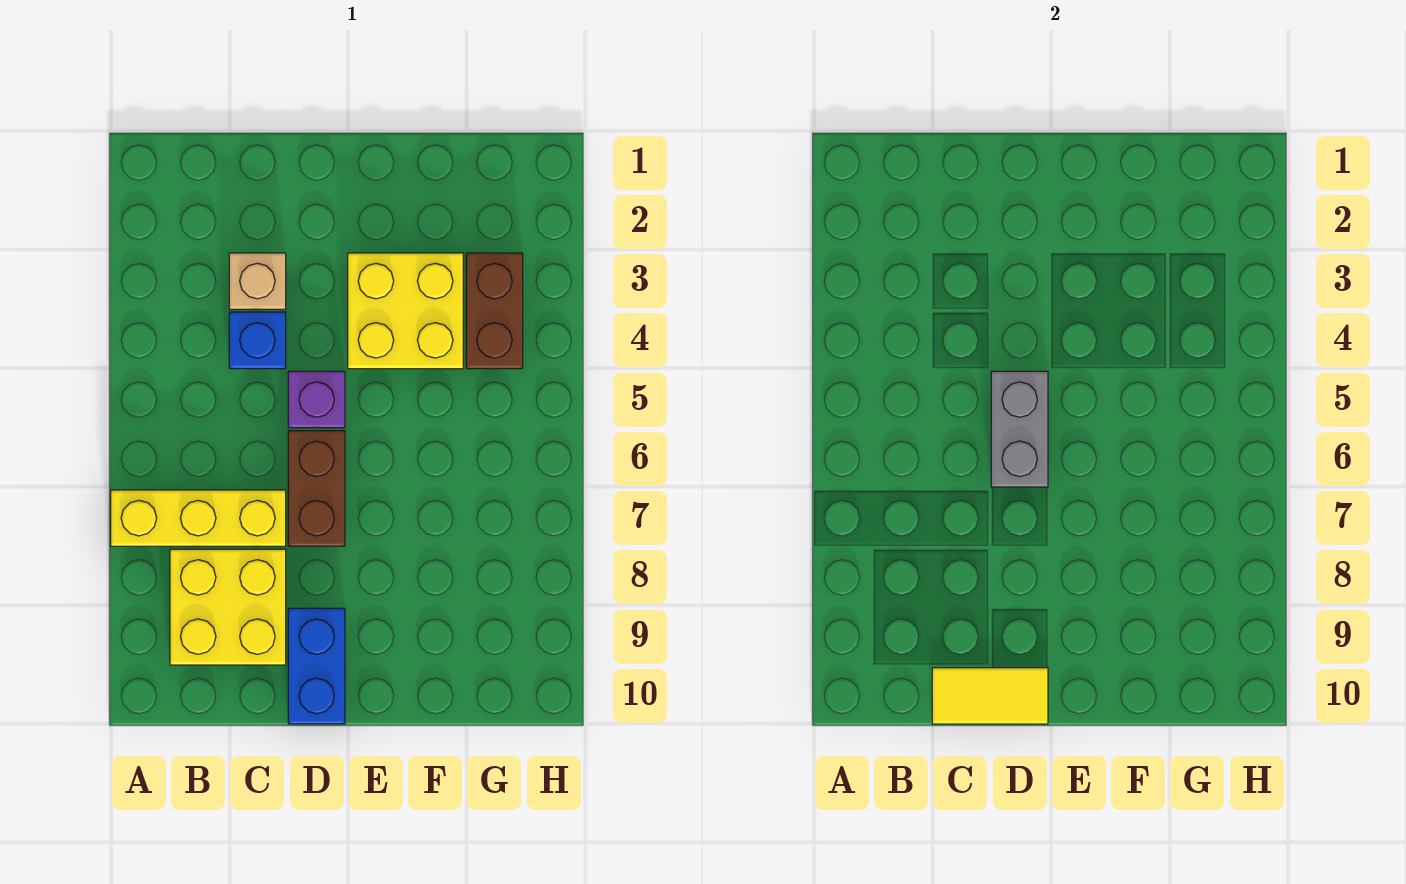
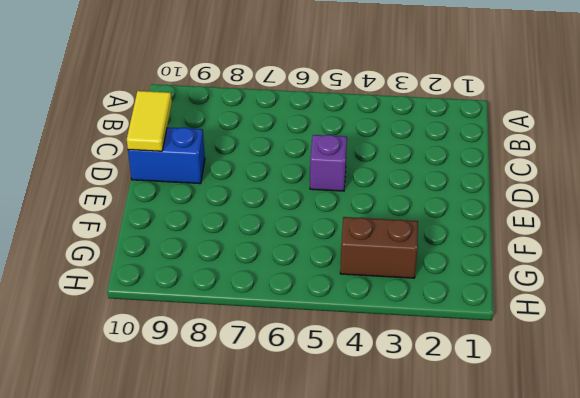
none -> yellow 1x3 brick [111,490,286,546]
none -> yellow 2x2 brick [170,549,286,665]

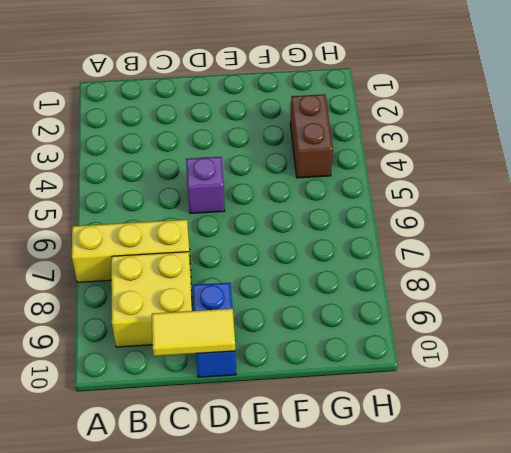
none -> tan 1x1 brick [229,253,286,309]
none -> blue 1x1 brick [229,312,286,369]

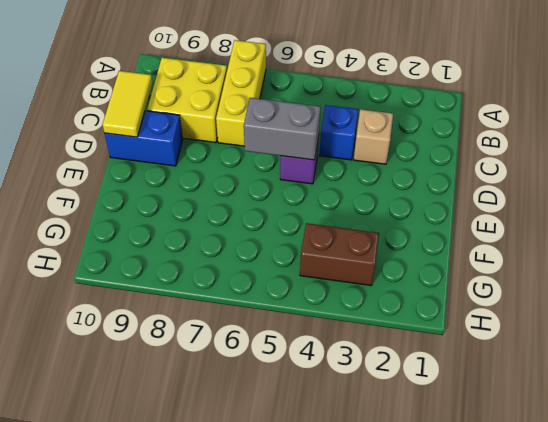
none -> brown 1x2 brick [288,431,345,546]
none -> yellow 2x2 brick [348,253,463,369]

